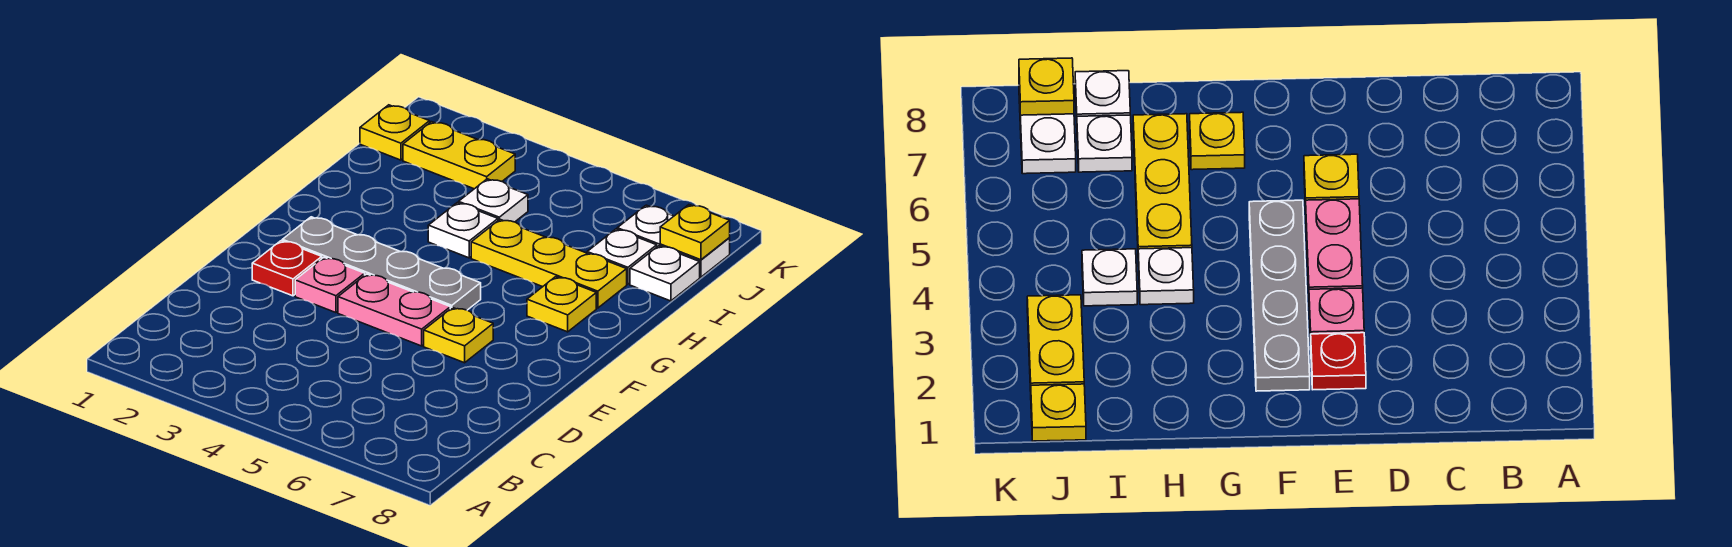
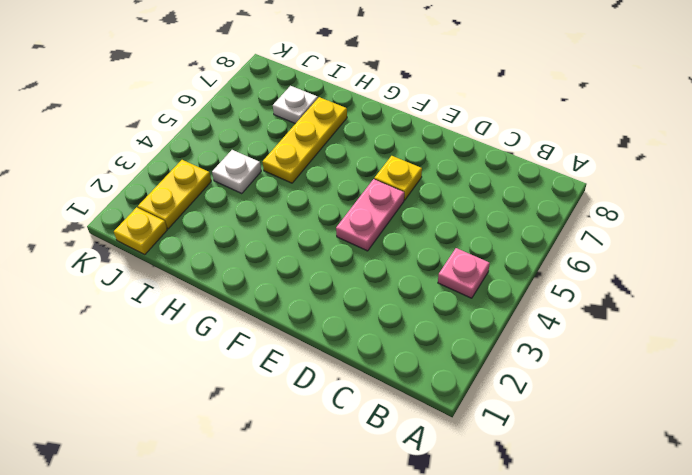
pink 1x1 plate [438,248,490,298] -> pink 1x1 plate moved to [295,258,365,313]
none -> red 1x1 plate [252,241,322,296]
none -> grey 1x4 plate [282,217,481,310]
none -> yellow 1x1 plate [527,277,596,332]

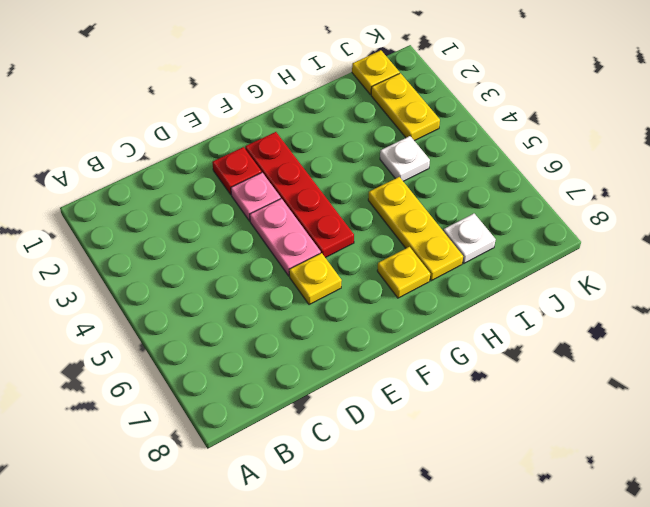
red 1x4 plate [245,132,354,258] -> grey 1x4 plate [282,217,481,310]
none -> white 1x1 plate [428,203,498,258]
none -> white 1x1 plate [630,246,700,301]
none -> white 1x2 plate [617,205,730,277]

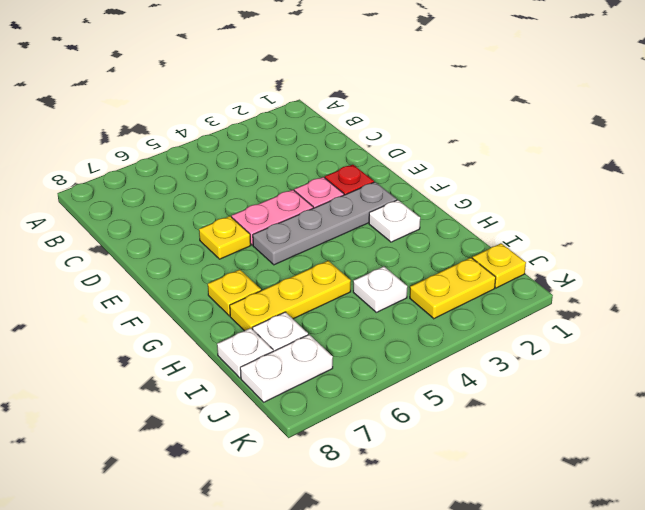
white 1x1 plate [369,200,420,242] -> white 1x1 plate moved to [428,203,498,258]
none -> yellow 1x1 plate [660,205,730,260]

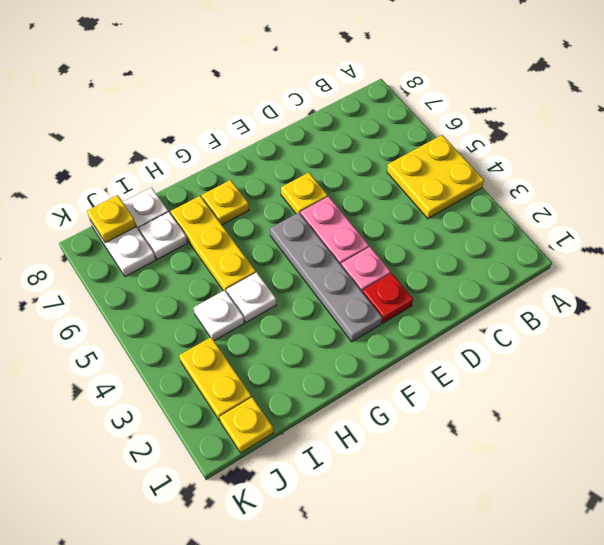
yellow 2x2 plate [387,135,484,219] -> none

